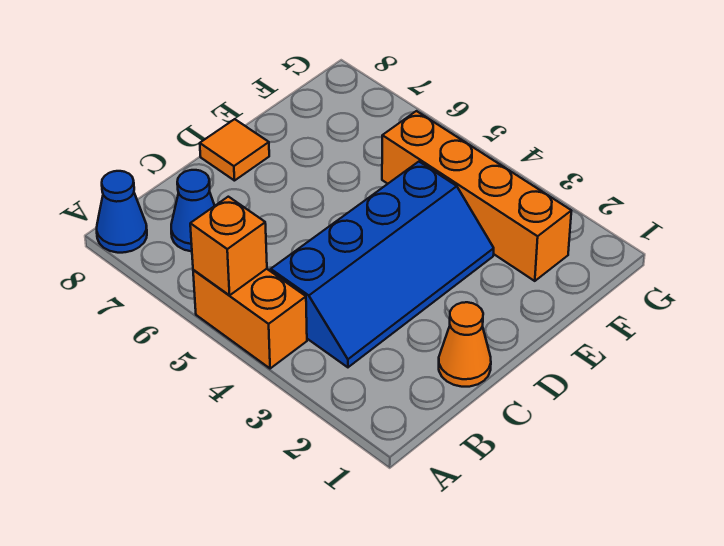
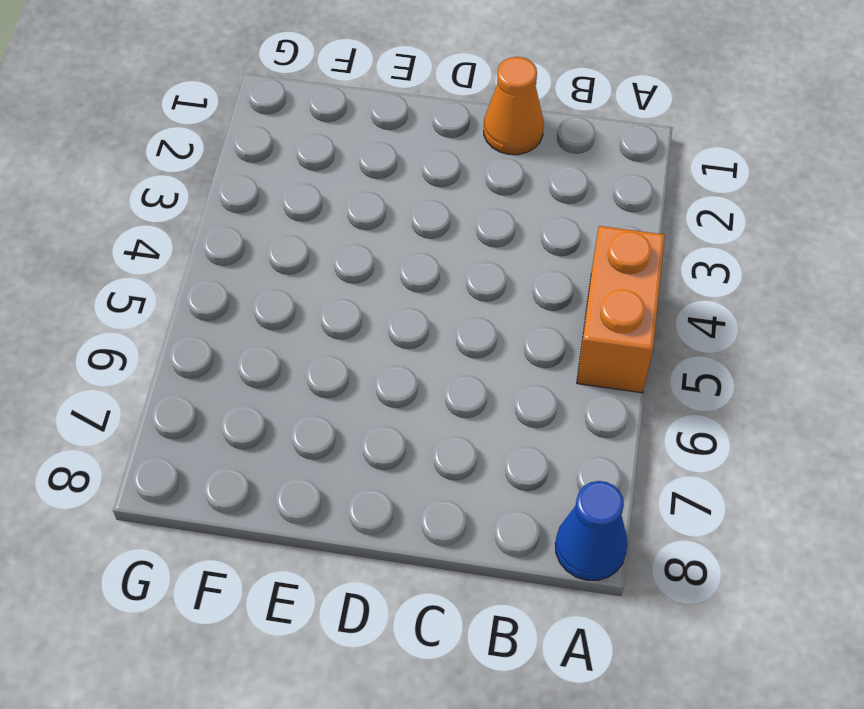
none -> blue 2x4 slope [271,162,494,367]
none -> blue 1x1 cone [171,170,215,251]

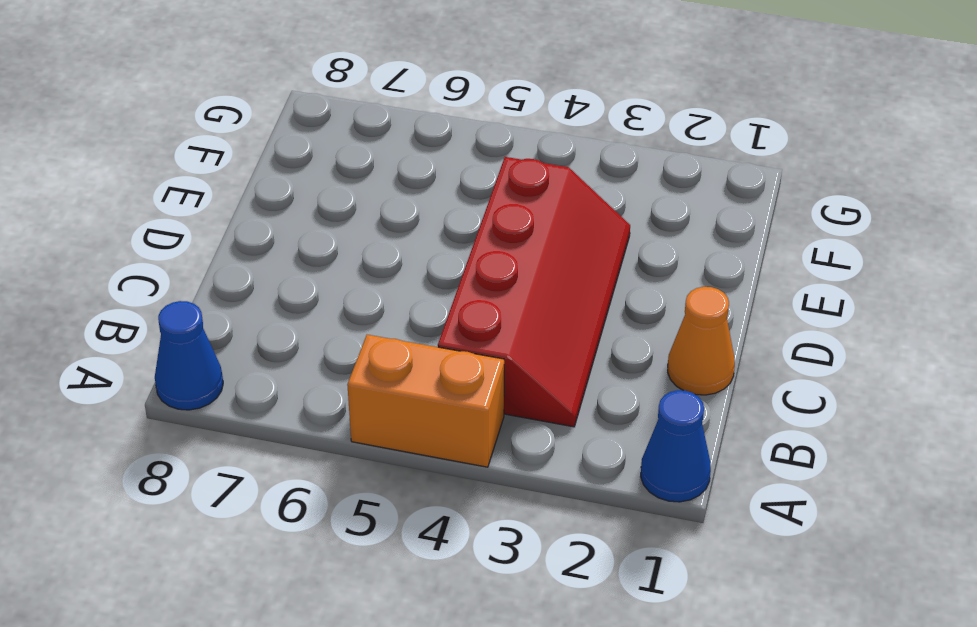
blue 1x1 cone [641,390,711,502] -> blue 1x1 cone moved to [171,170,215,251]
red 2x4 slope [438,157,630,427] -> blue 2x4 slope [271,162,494,367]
none -> orange 1x1 tile [200,119,269,181]
none -> orange 1x4 brick [382,111,571,281]

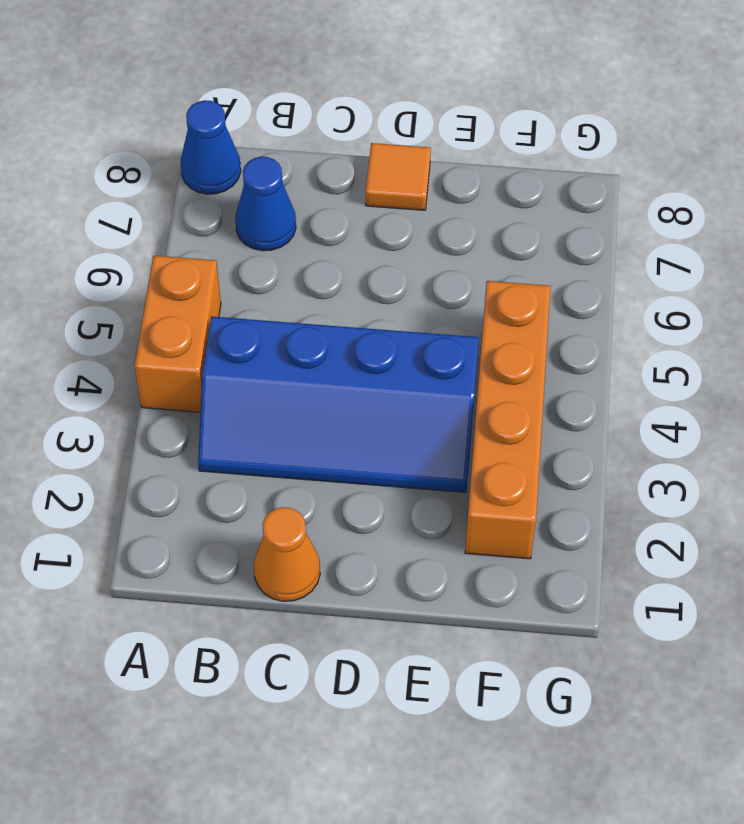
none -> orange 1x1 brick [190,197,267,295]

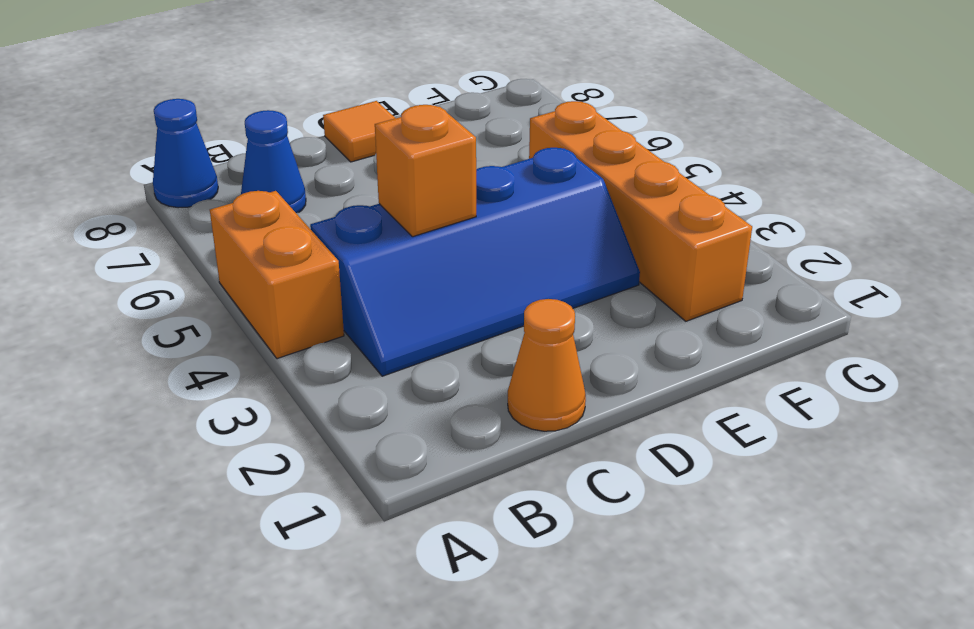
orange 1x1 brick [375,105,476,237] -> orange 1x1 brick moved to [190,197,267,295]

